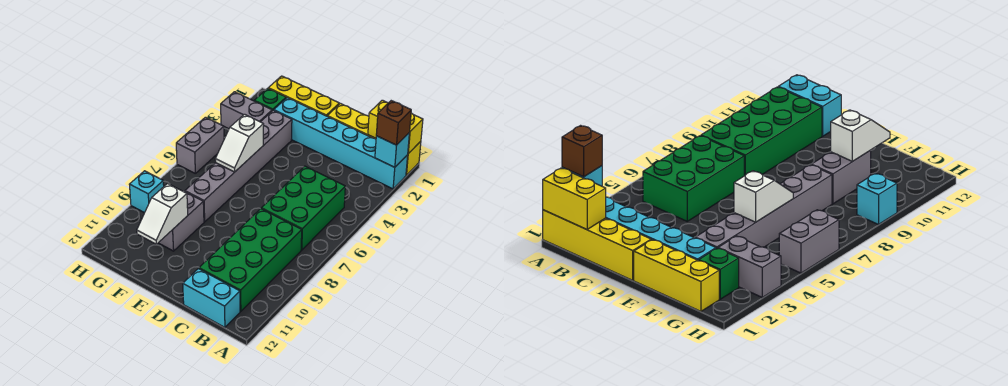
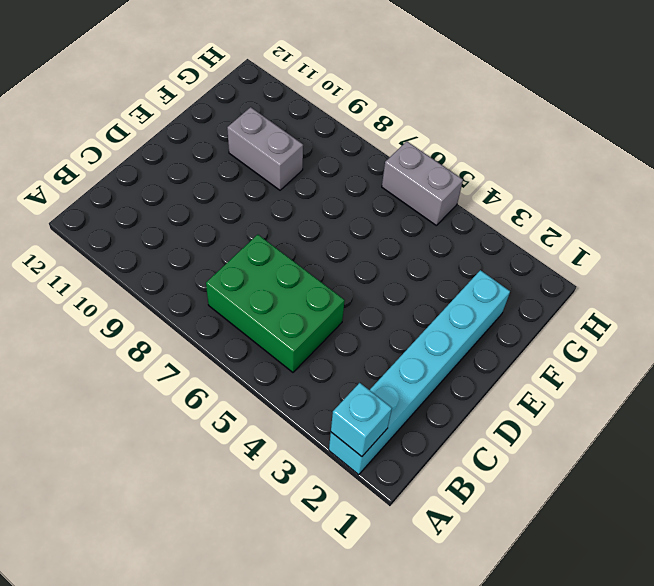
none -> yellow 1x4 brick [327,104,421,175]
none -> green 2x4 brick [199,209,302,311]
none -> cyan 1x2 brick [183,269,240,327]

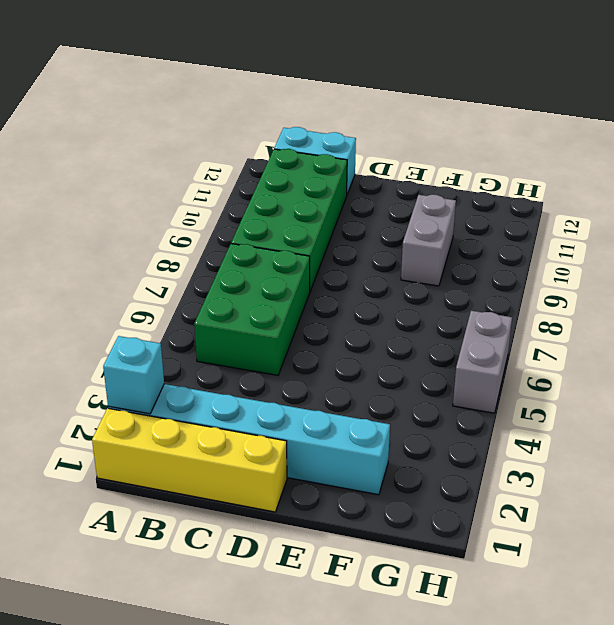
none -> yellow 1x3 brick [268,76,339,116]
none -> grey 1x6 brick [185,110,292,222]
none -> green 1x1 brick [254,88,286,111]

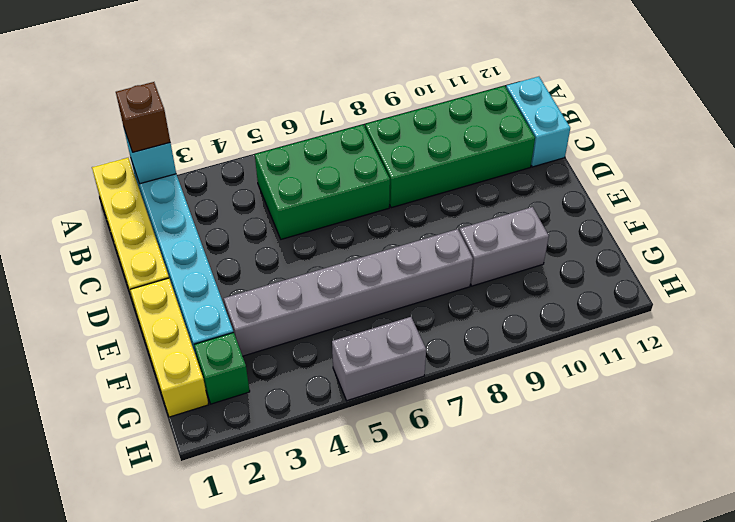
none -> grey 1x2 brick [221,92,272,129]
none -> cyan 1x1 brick [129,171,164,213]
none -> yellow 1x2 brick [368,100,423,154]

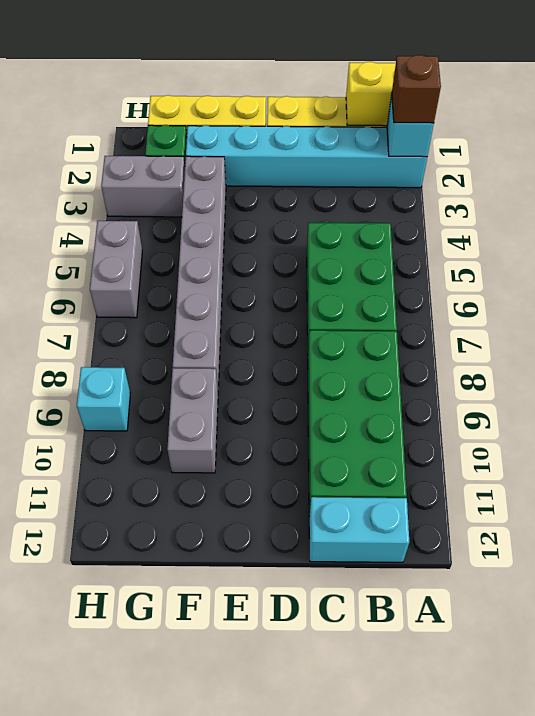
none -> white 1x2 slope [215,114,264,172]
none -> white 1x2 slope [137,184,188,244]

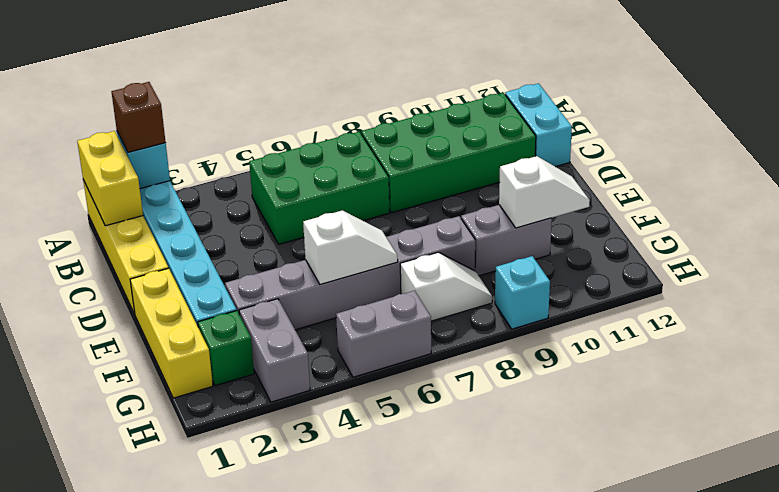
white 1x2 slope [400,252,492,321] -> none

